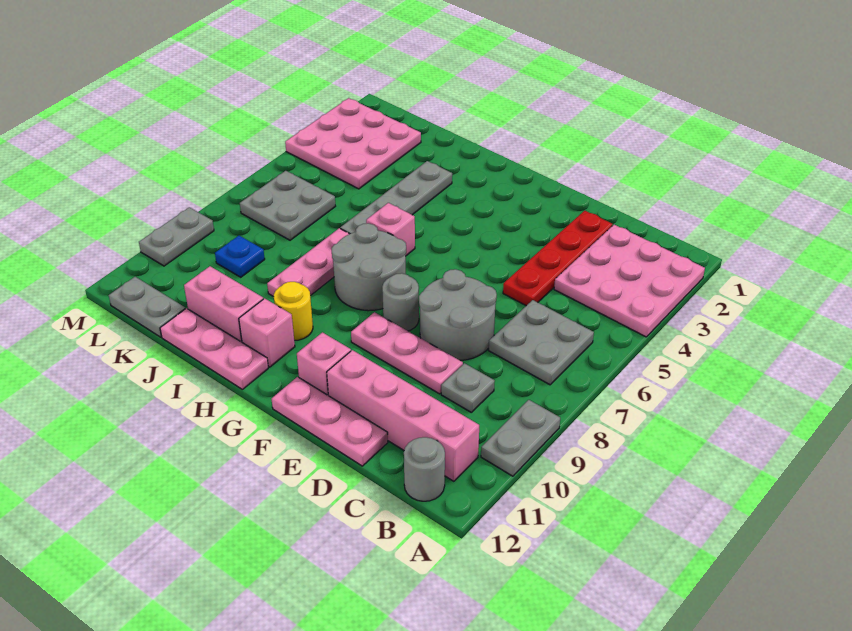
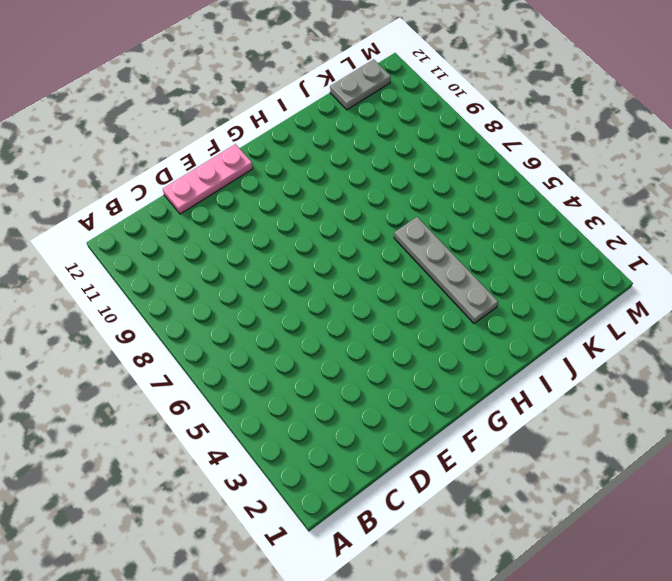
none -> pink 3x3 plate [554,225,705,337]
none -> grey 1x2 plate [481,400,560,476]
none -> grey 2x2 plate [489,300,594,385]

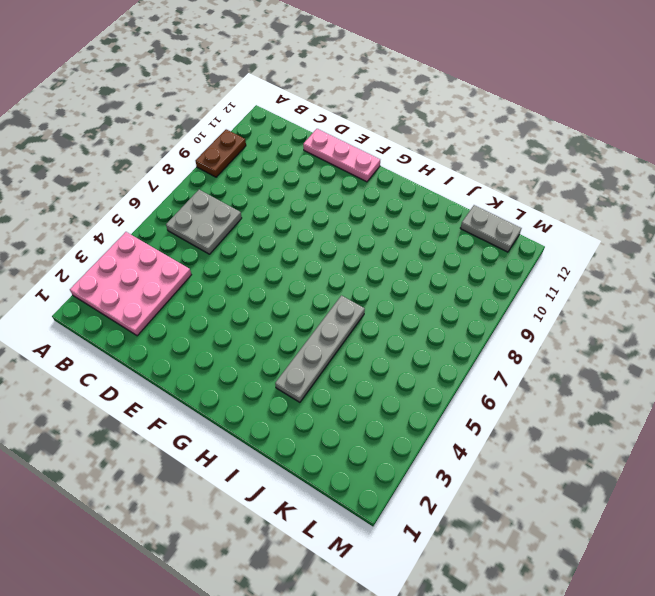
brown 1x2 plate [196,129,246,177] -> grey 1x2 plate [481,400,560,476]
none -> pink 1x4 brick [327,350,479,481]
none -> grey 1x1 round brick [404,437,445,501]
none -> grey 1x1 plate [441,363,495,412]

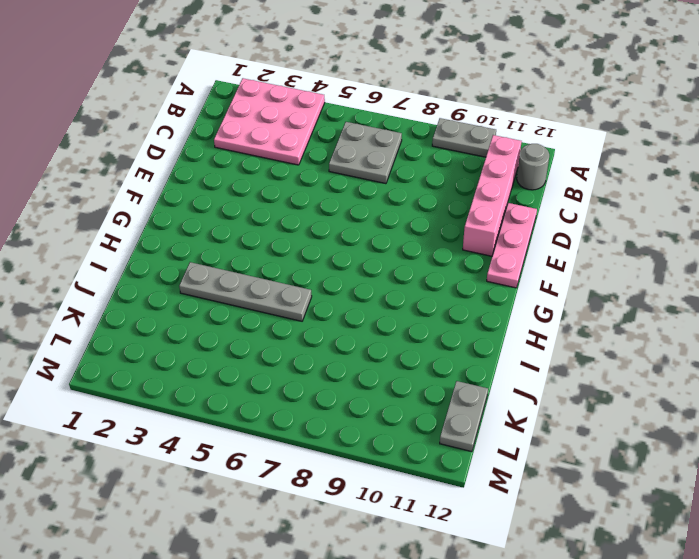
none -> grey 1x1 plate [441,363,495,412]
none -> red 1x4 plate [503,211,613,306]
none -> grey 2x2 round brick [419,269,497,360]

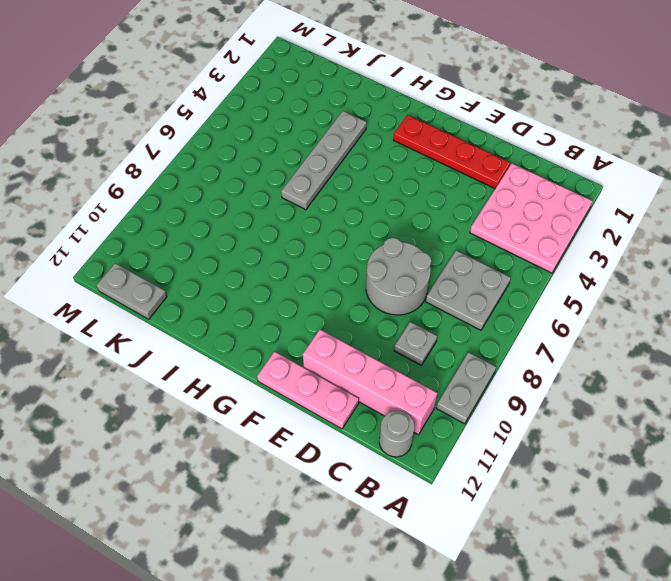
red 1x4 plate [393,115,510,188] -> red 1x4 plate turned to [503,211,613,306]
none -> pink 1x3 plate [351,312,463,394]
none -> grey 1x1 round brick [382,273,419,331]
none -> pink 1x1 brick [297,332,351,396]

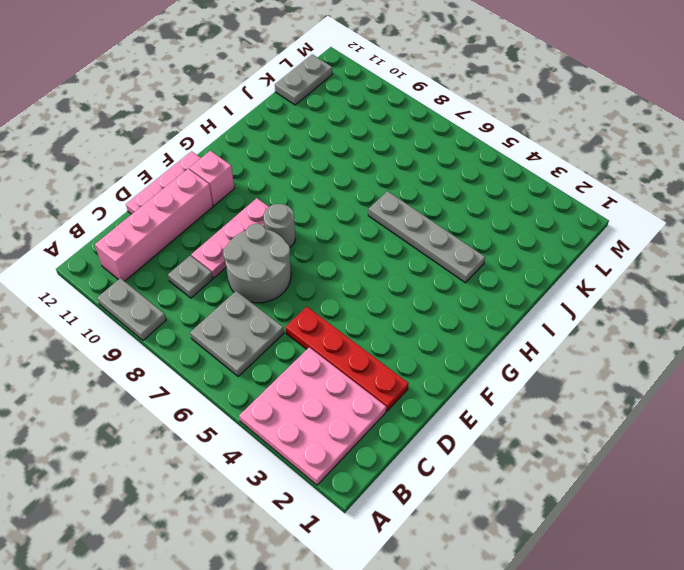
none -> grey 1x1 round brick [404,437,445,501]
none -> grey 2x2 round brick [331,223,406,311]
none -> pink 1x1 brick [366,203,415,256]

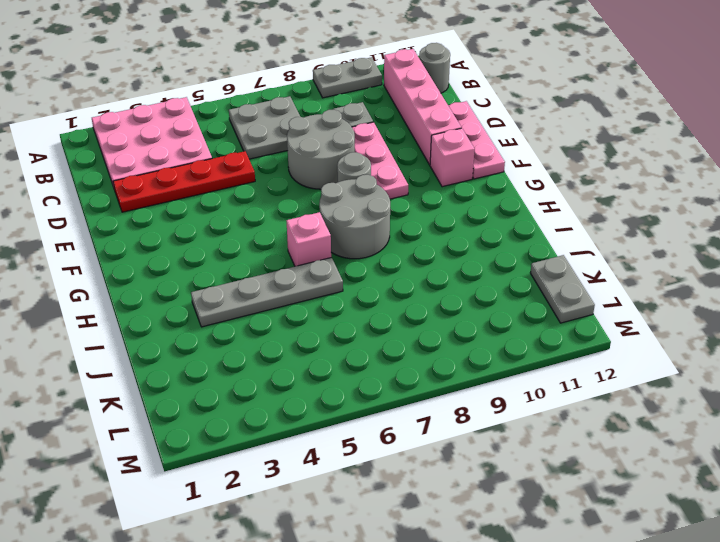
none -> yellow 1x1 round brick [274,282,313,340]
none -> pink 1x1 brick [239,298,295,367]
none -> pink 1x3 plate [160,308,268,389]

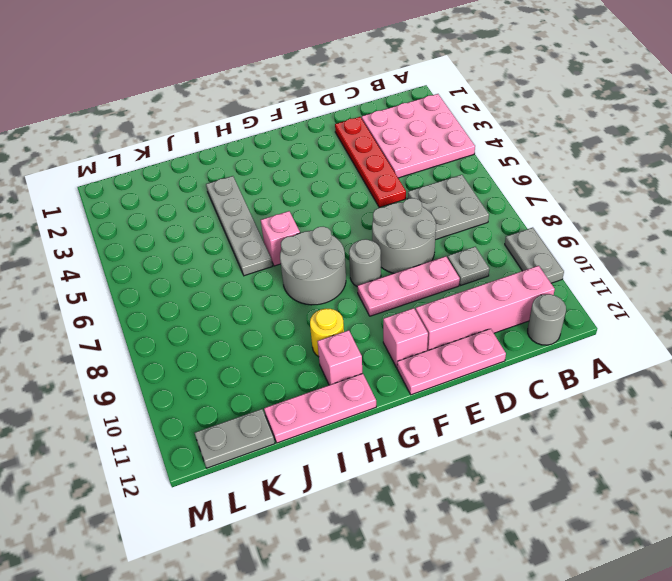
none -> pink 1x3 plate [267,228,349,297]
none -> pink 1x2 brick [184,266,263,342]
none -> pink 3x3 plate [285,98,421,189]

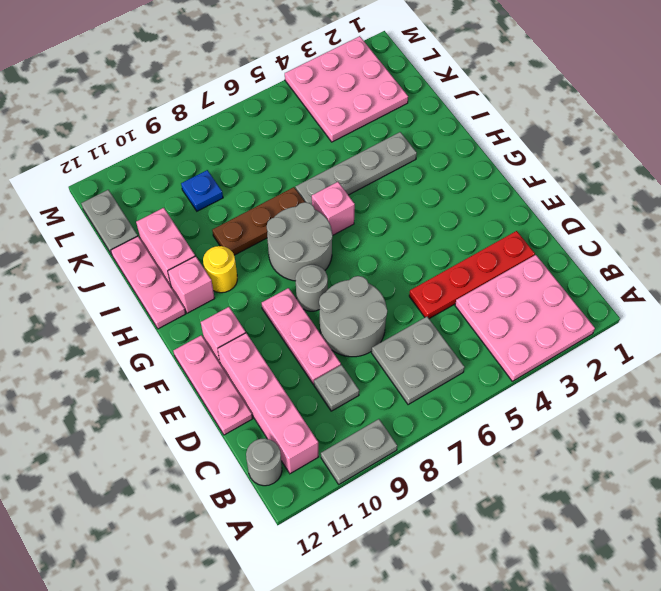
brown 1x3 plate [212,187,305,255] -> pink 1x3 plate [267,228,349,297]
none -> grey 2x2 plate [240,171,335,240]
none -> grey 1x2 plate [139,207,214,266]

